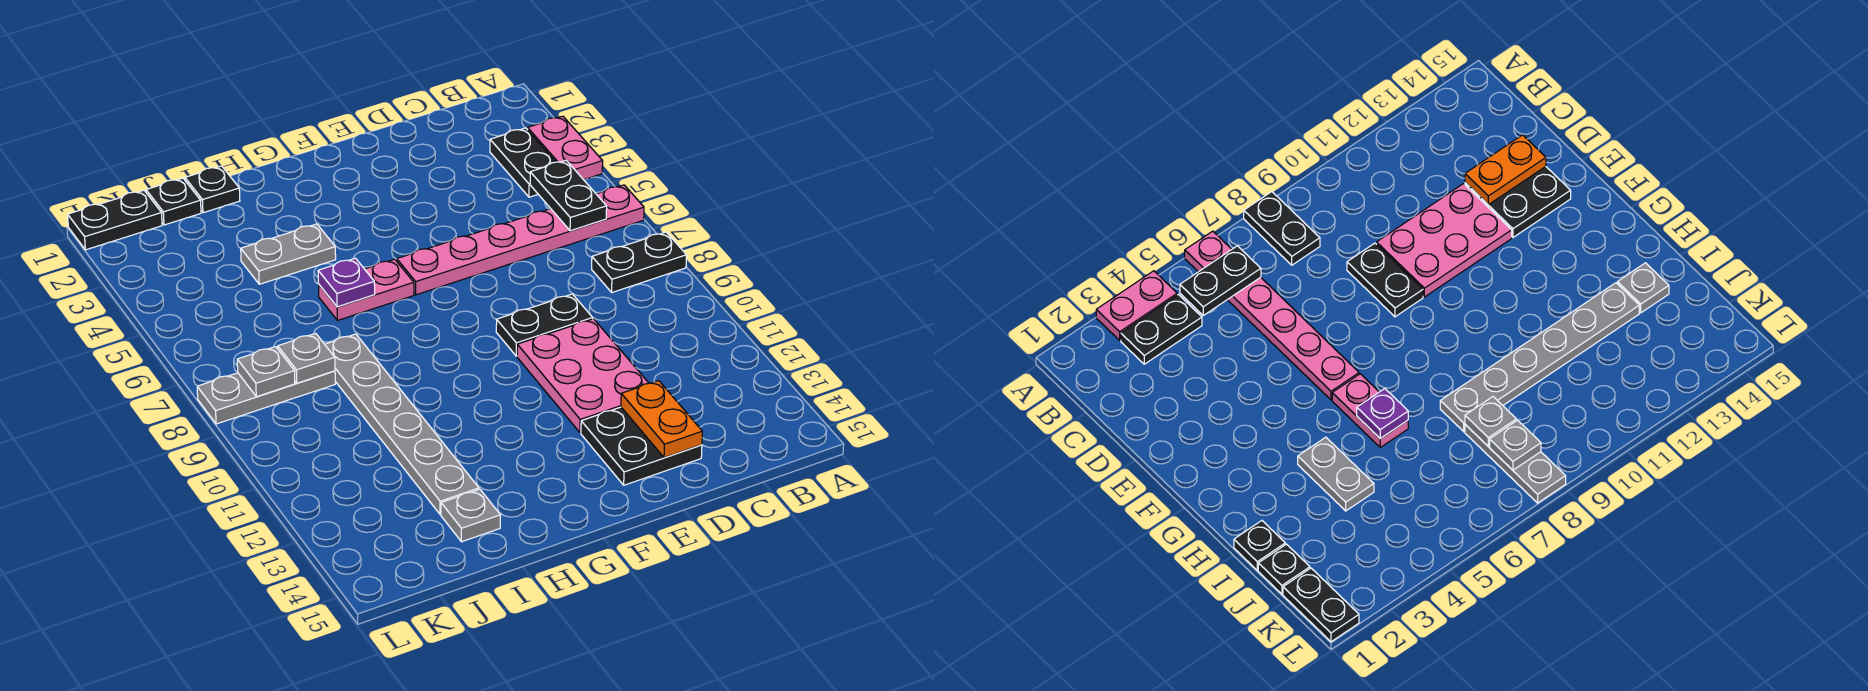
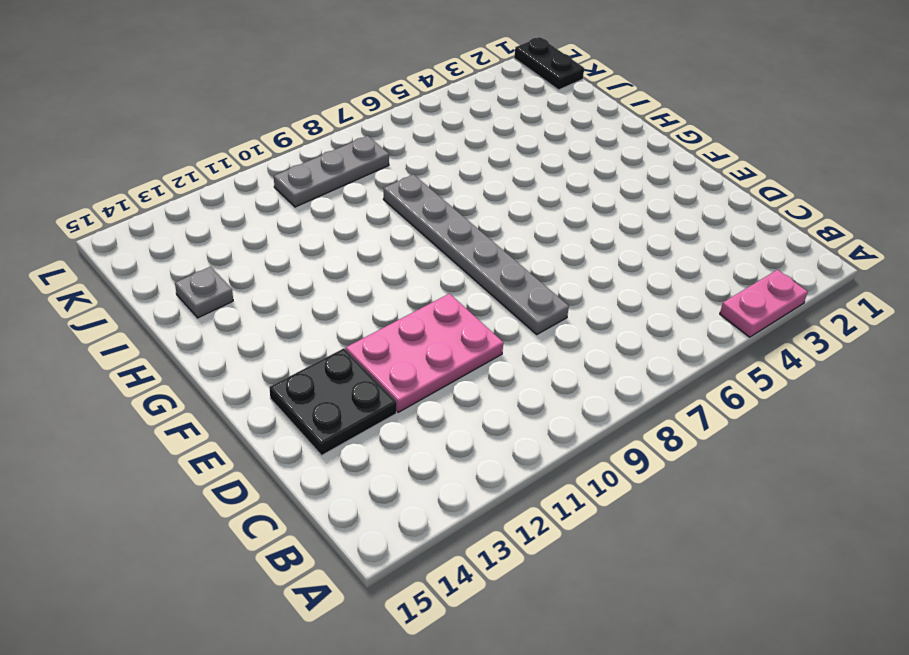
grey 1x6 plate [383,174,569,334] -> grey 1x6 plate turned to [325,334,479,515]
grey 1x3 plate [274,136,389,207] -> grey 1x3 plate turned to [197,371,335,424]
none -> pink 1x6 plate [397,185,644,295]
none -> black 1x2 plate [592,232,687,292]
none -> black 1x2 plate [490,128,555,197]

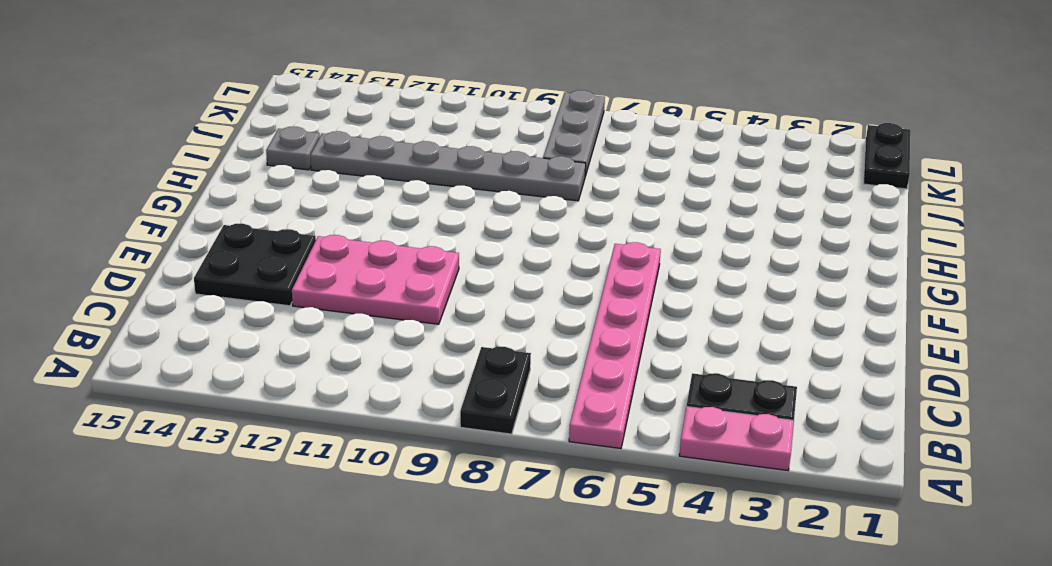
none -> black 1x2 plate [496,294,593,356]
none -> pink 1x2 plate [318,259,414,320]
none -> grey 1x2 plate [241,224,336,284]

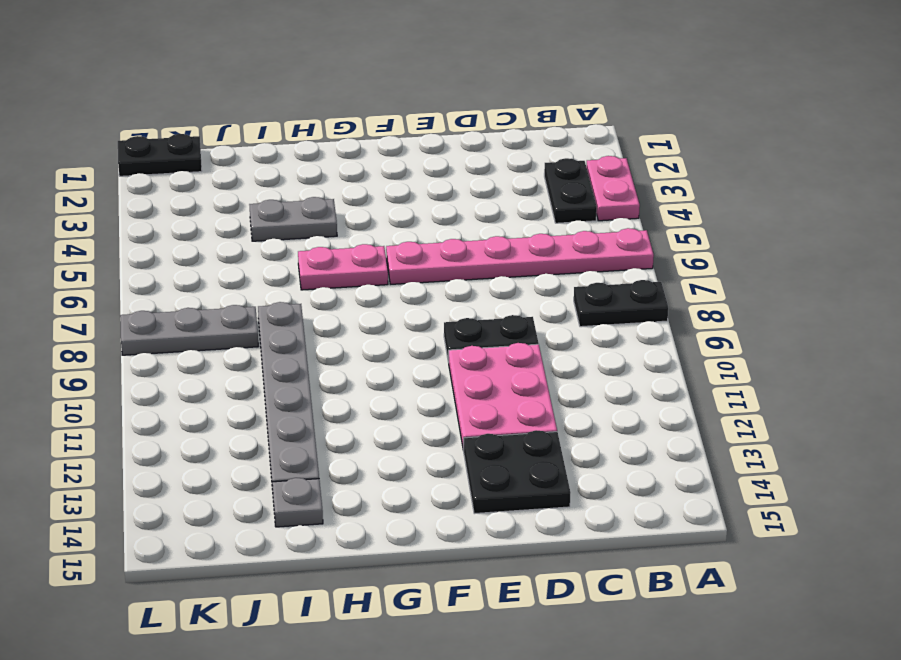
none -> black 1x1 plate [185,166,240,213]
none -> black 1x1 plate [146,178,201,225]
none -> black 1x2 plate [530,160,607,231]

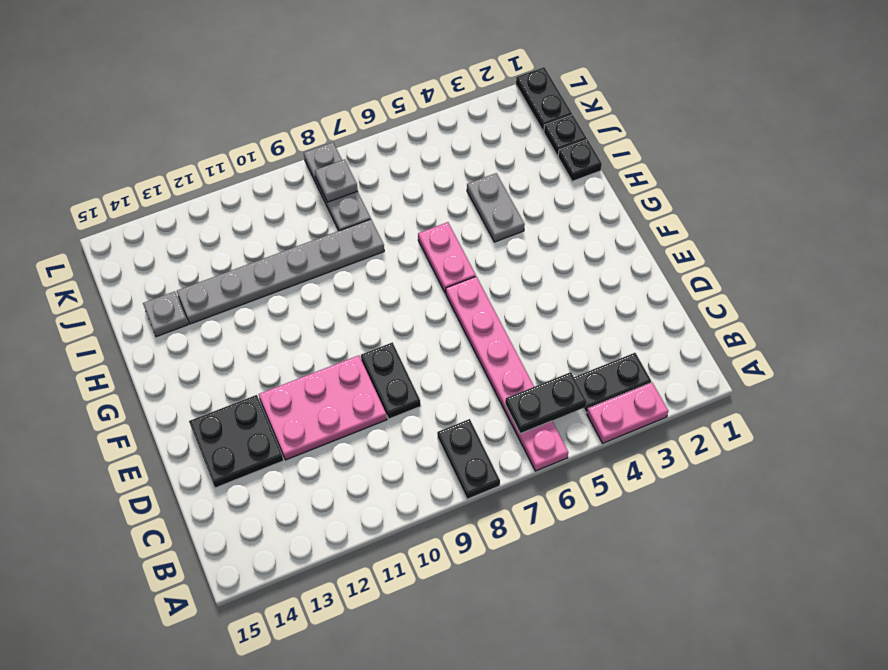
none -> orange 1x2 plate [621,381,702,458]
none -> purple 1x1 plate [318,258,375,307]
none -> grey 1x1 plate [278,333,335,383]

